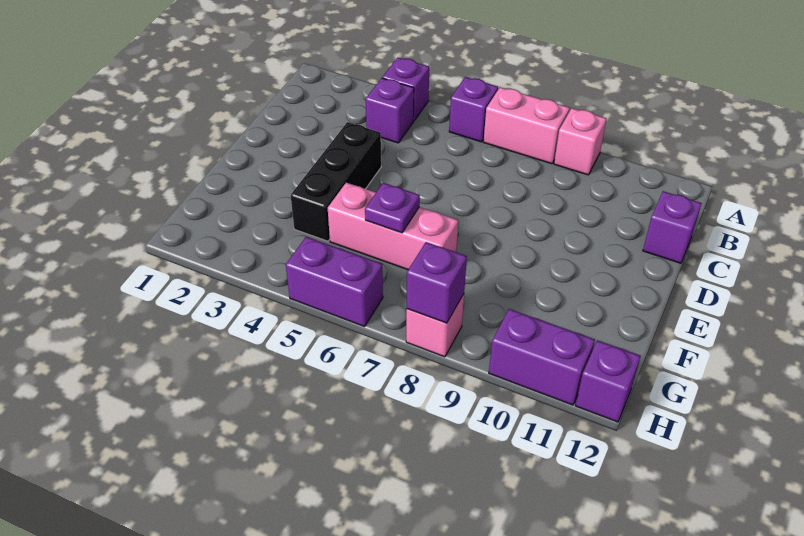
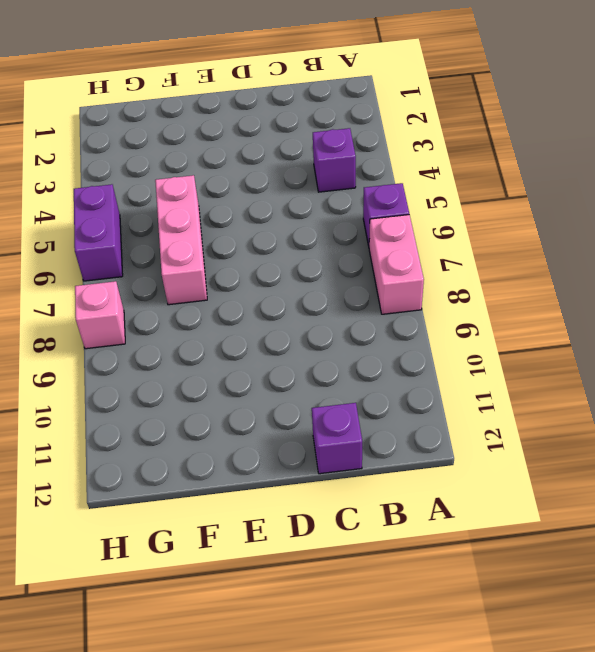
none -> purple 1x1 brick [382,58,429,121]
none -> pink 1x1 brick [554,108,607,175]
none -> black 1x3 brick [291,122,381,241]

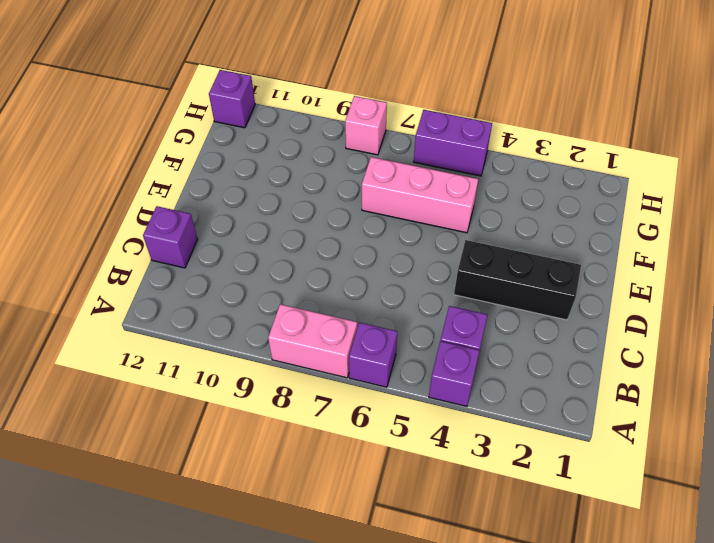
black 1x3 brick [454,240,581,320] -> black 1x3 brick turned to [291,122,381,241]
none -> pink 1x1 brick [554,108,607,175]
none -> purple 1x2 brick [489,309,595,405]
none -> purple 1x1 plate [365,183,420,233]

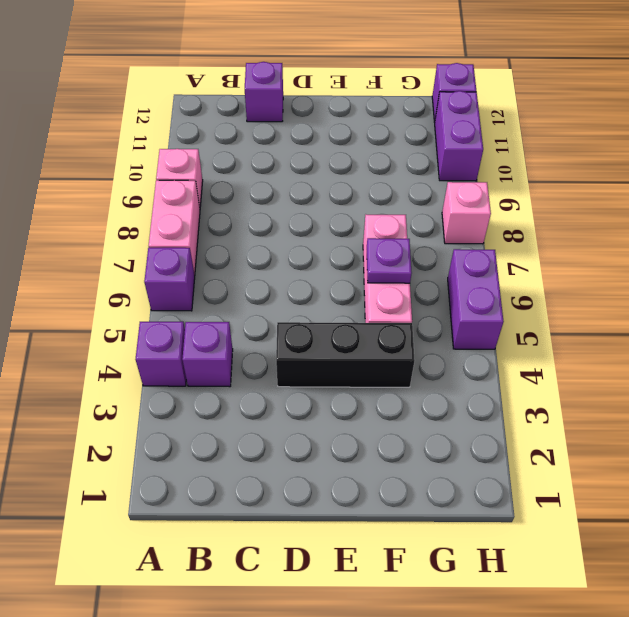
none -> purple 1x1 brick [407,242,467,323]

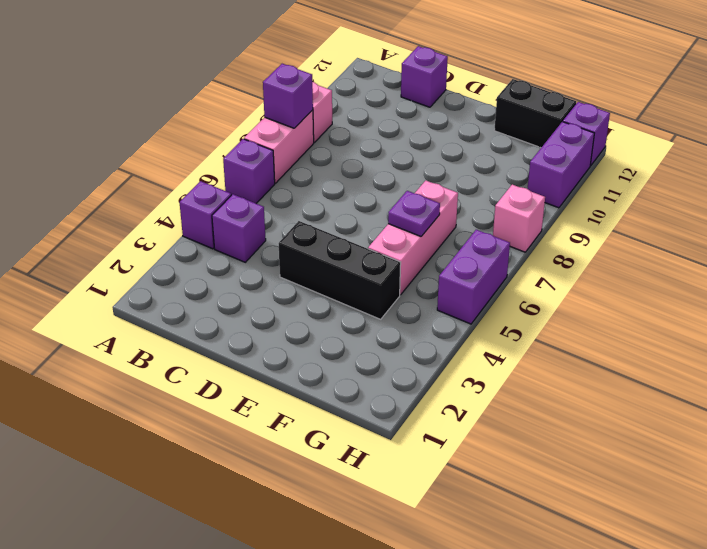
purple 1x1 brick [263,64,313,128] -> purple 1x1 brick moved to [407,242,467,323]
black 1x2 brick [494,79,576,148] -> none

